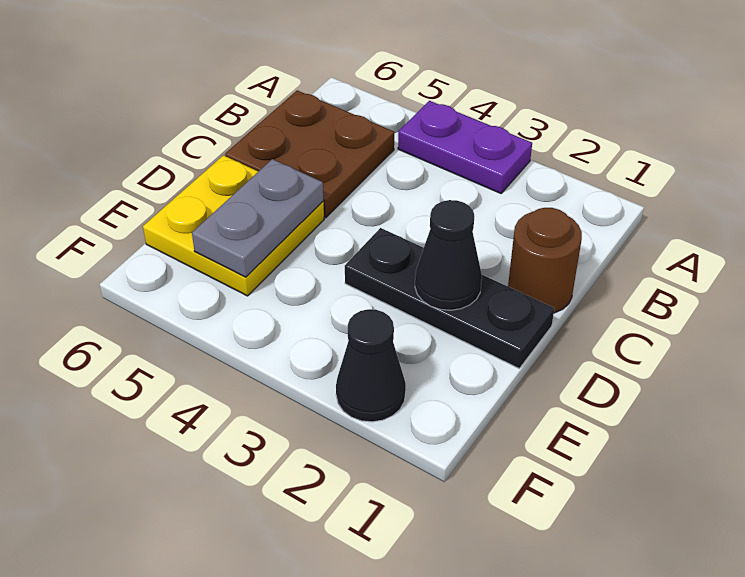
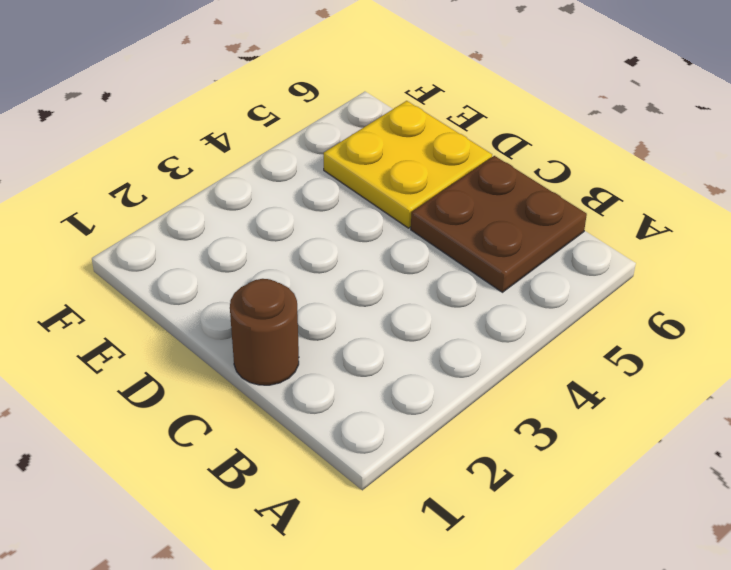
none -> purple 1x2 plate [398,101,532,193]
none -> black 1x3 plate [345,228,554,368]

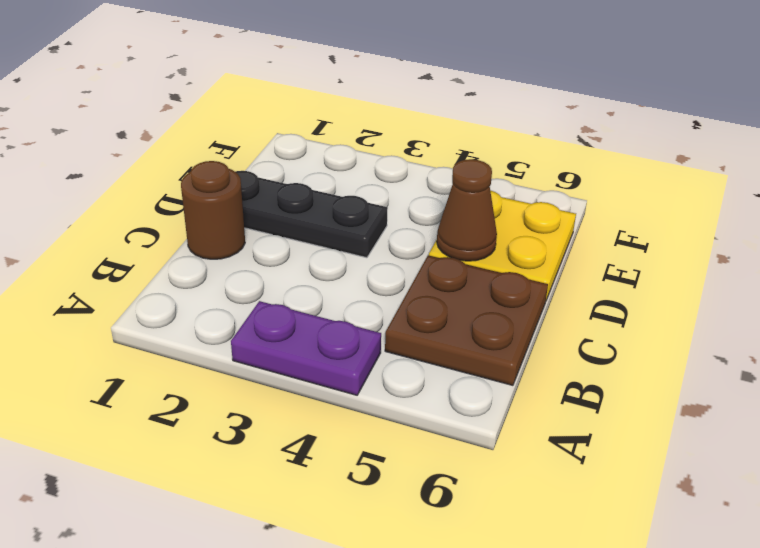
brown 1x1 cone [437,159,497,261] -> grey 1x2 plate [192,159,323,277]
none -> black 1x1 cone [336,309,406,422]
none -> black 1x1 cone [415,200,482,310]

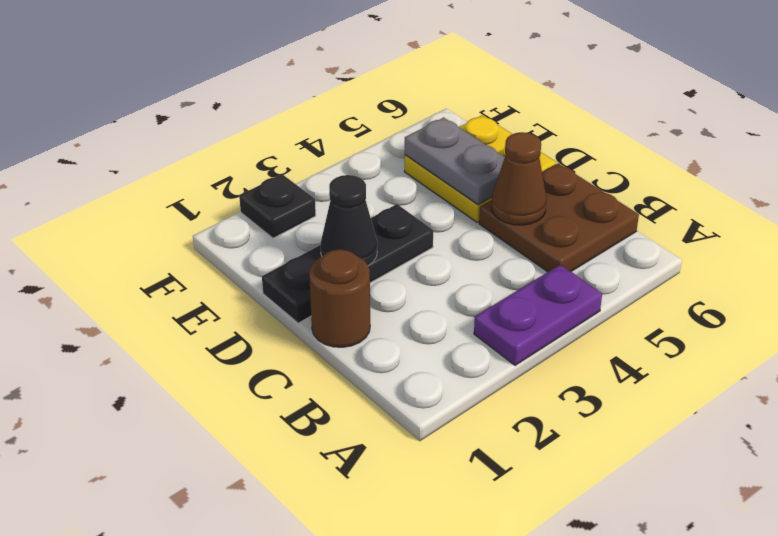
brown 1x1 cone [491,132,546,225] -> none
black 1x1 plate [239,174,316,238] -> black 1x1 cone [336,309,406,422]

